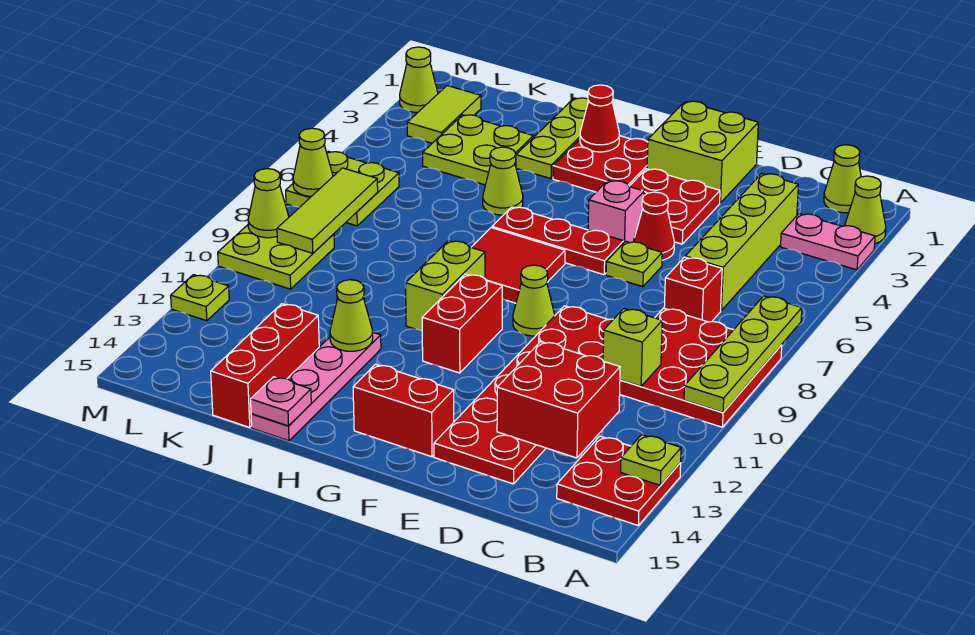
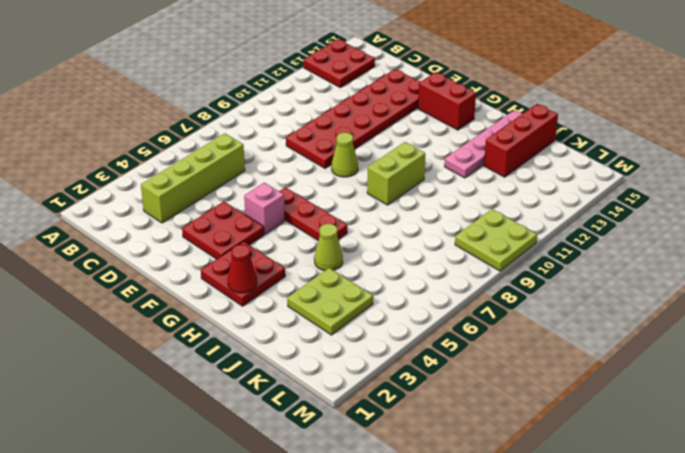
none -> lime 1x1 cone [845,176,886,244]
none -> pink 1x2 plate [781,214,875,270]
none -> red 3x3 plate [620,308,782,427]
none -> lime 1x1 cone [824,145,861,213]

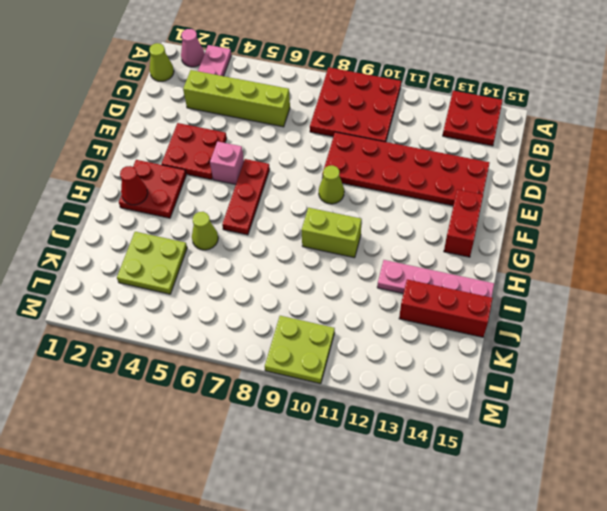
pink 1x1 cone [181,29,204,67] -> lime 1x1 cone [845,176,886,244]
none -> red 1x1 brick [664,257,722,322]
none -> lime 2x2 brick [647,101,758,203]
none -> red 1x1 cone [634,192,674,260]
none -> lime 1x1 plate [606,241,662,287]

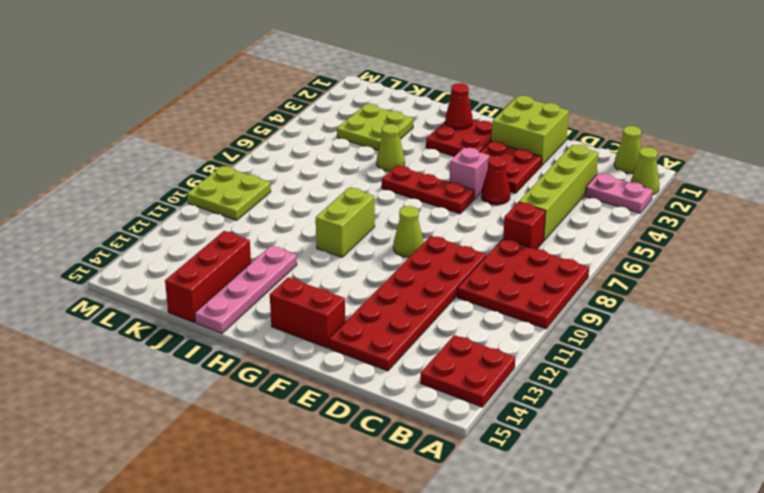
none -> lime 1x1 plate [606,241,662,287]
none -> red 2x2 tile [471,228,565,303]
none -> red 1x2 brick [422,274,502,373]
none -> lime 1x3 plate [516,98,588,179]

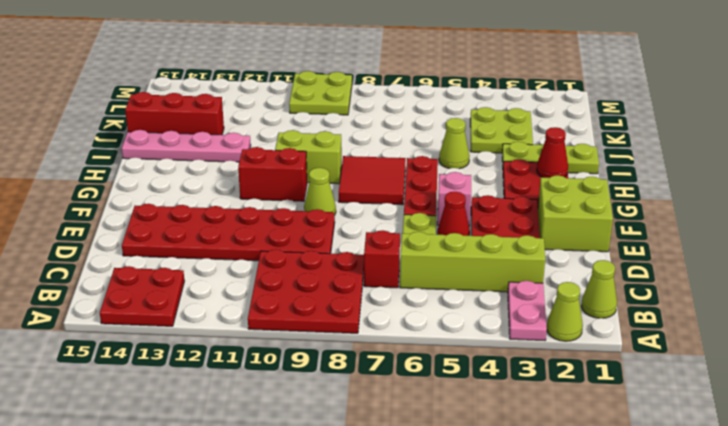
none -> red 1x2 brick [353,364,454,457]
none -> lime 1x2 tile [407,86,481,143]
none -> lime 2x2 plate [286,151,399,226]
none -> lime 1x1 cone [400,47,438,113]

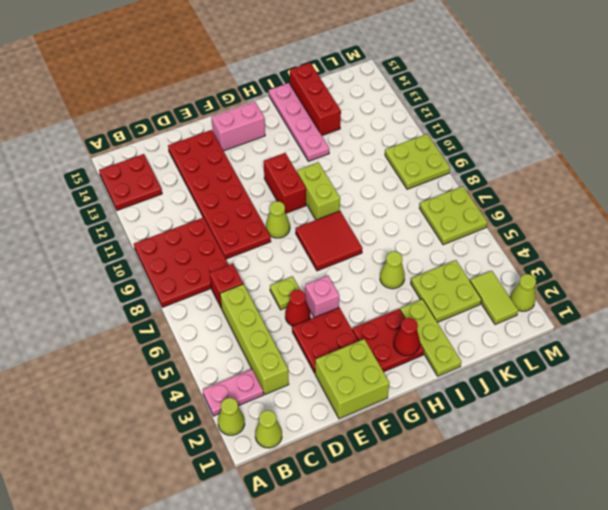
pink 1x2 brick [212,102,265,151] -> red 1x2 brick [353,364,454,457]
none -> red 1x3 plate [492,207,624,275]
none -> lime 1x1 plate [171,275,229,321]
none -> lime 1x4 plate [684,296,802,412]
none -> lime 1x1 plate [621,435,681,485]

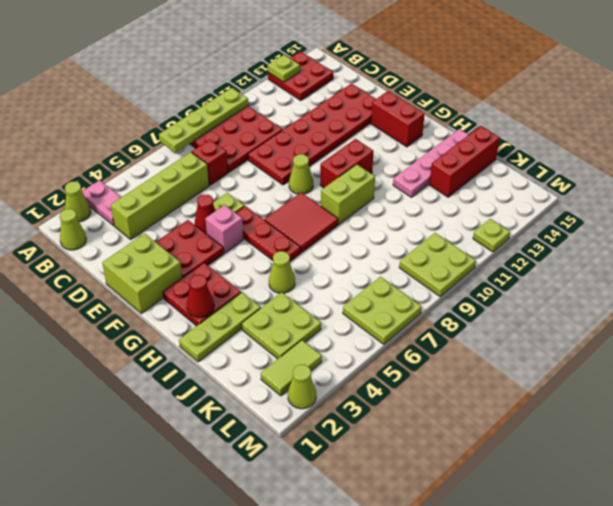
none -> lime 1x1 brick [603,309,662,386]
none -> red 2x2 brick [497,341,620,458]
none -> lime 1x1 cone [330,280,373,351]
none -> pink 1x1 plate [251,377,311,426]

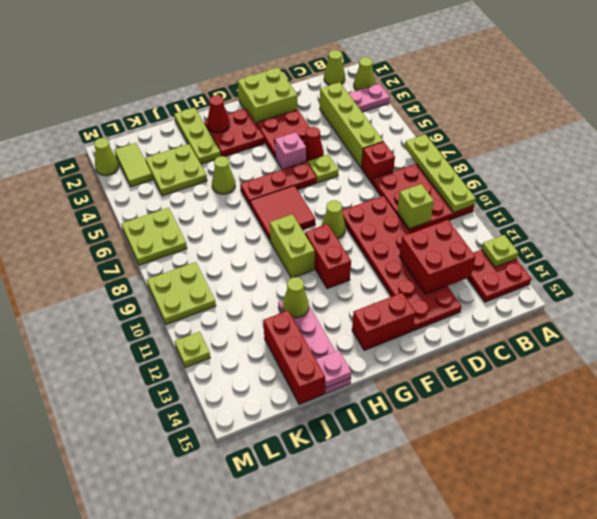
none -> lime 1x3 tile [277,168,378,253]
none -> lime 1x1 cone [293,128,333,196]
none -> lime 1x1 cone [248,169,289,238]

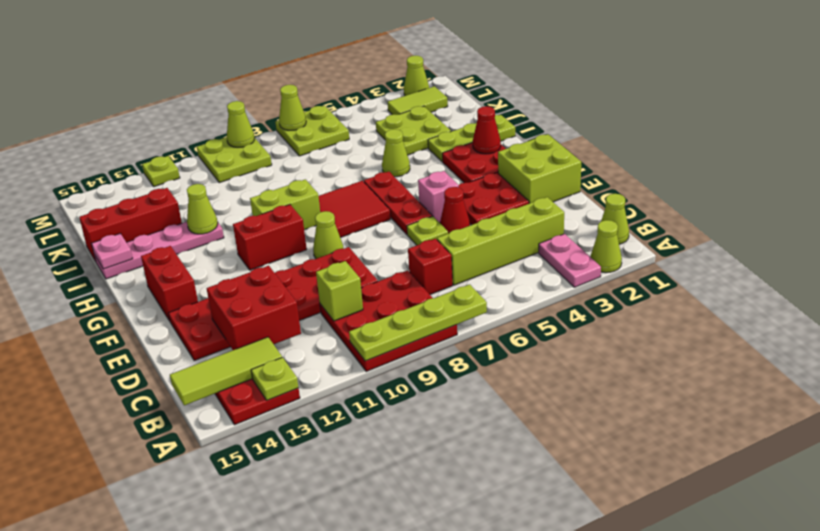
lime 1x3 tile [170,337,282,405] -> lime 1x3 tile moved to [277,168,378,253]

